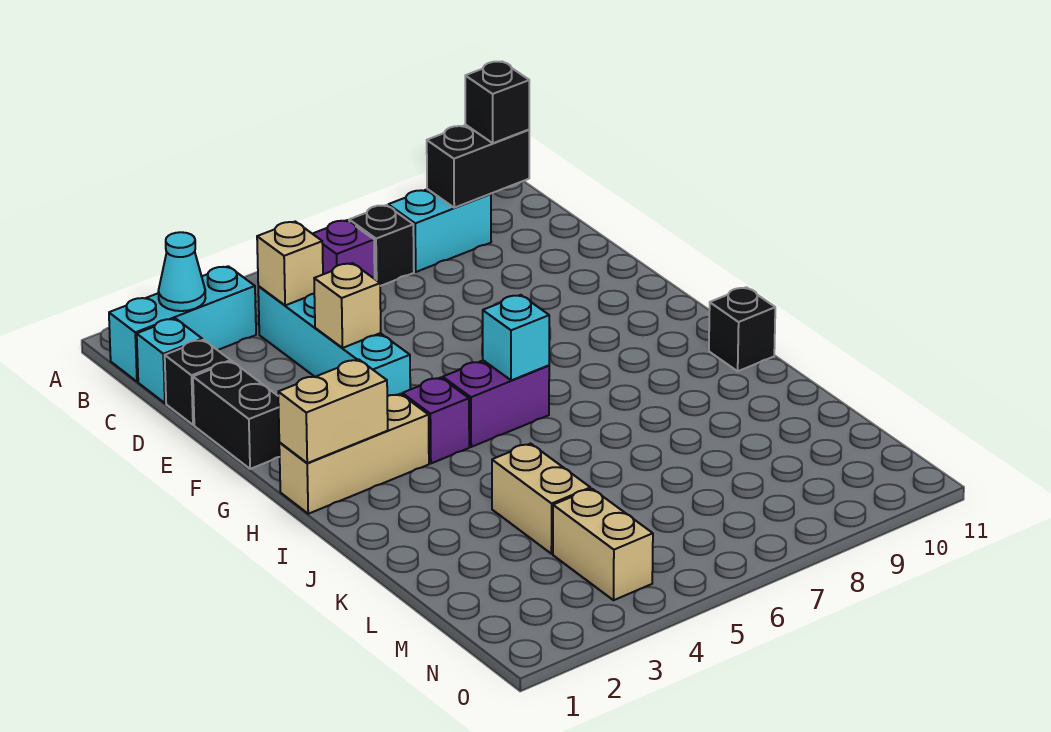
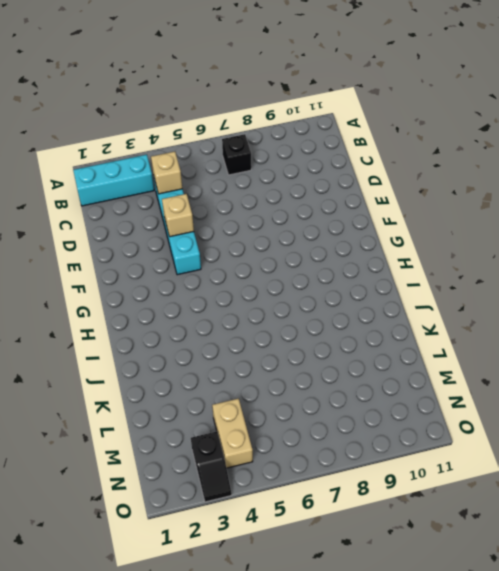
black 1x2 slope [191,431,232,502] -> none
none -> purple 1x1 brick [313,220,375,279]
none -> cyan 1x2 brick [388,189,491,272]
none -> cyan 1x1 brick [137,319,202,403]

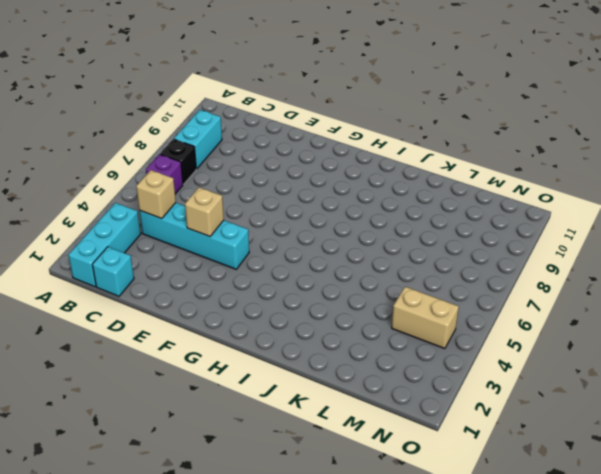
none -> black 1x1 brick [165,340,231,425]
none -> black 1x2 brick [193,361,280,469]
none -> tan 1x3 brick [279,394,429,514]

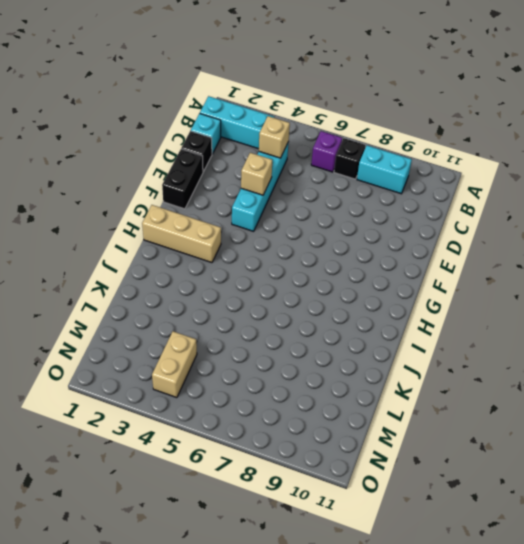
none -> purple 1x1 brick [402,378,469,463]
none -> purple 1x2 brick [443,360,549,447]
none -> black 1x1 brick [709,287,775,371]

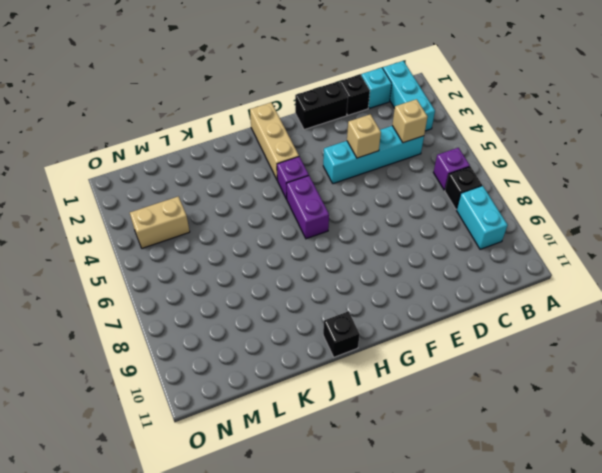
none -> tan 1x2 brick [492,444,590,554]
none -> cyan 1x1 cone [158,232,205,311]
none -> black 1x2 brick [427,125,529,208]

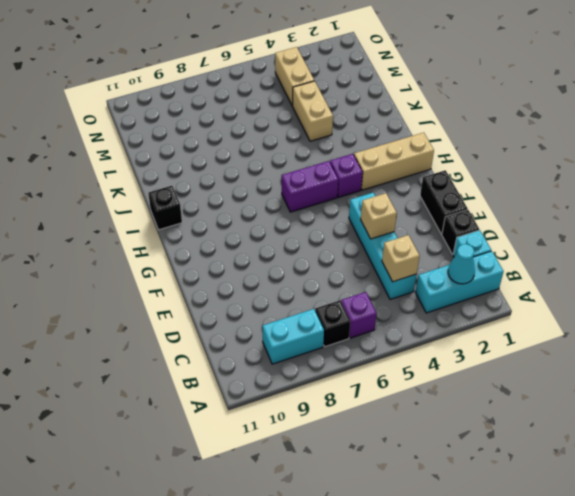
none -> black 1x2 brick [427,125,529,208]
none -> tan 1x2 brick [278,359,388,463]
none -> cyan 1x1 brick [483,295,549,380]

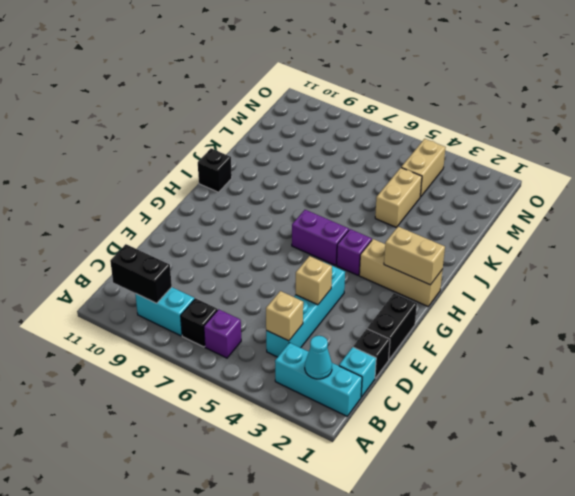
none -> cyan 1x1 brick [483,295,549,380]
none -> black 1x1 brick [465,62,529,143]

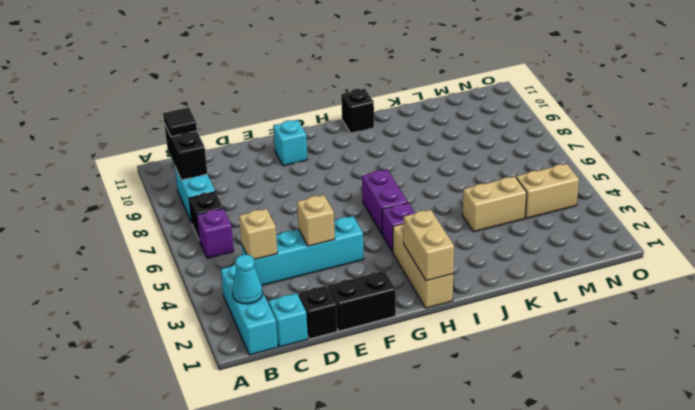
black 1x1 tile [163,108,197,137] -> black 1x1 brick [465,62,529,143]
cyan 1x1 brick [273,120,307,166] -> cyan 1x1 brick moved to [483,295,549,380]

